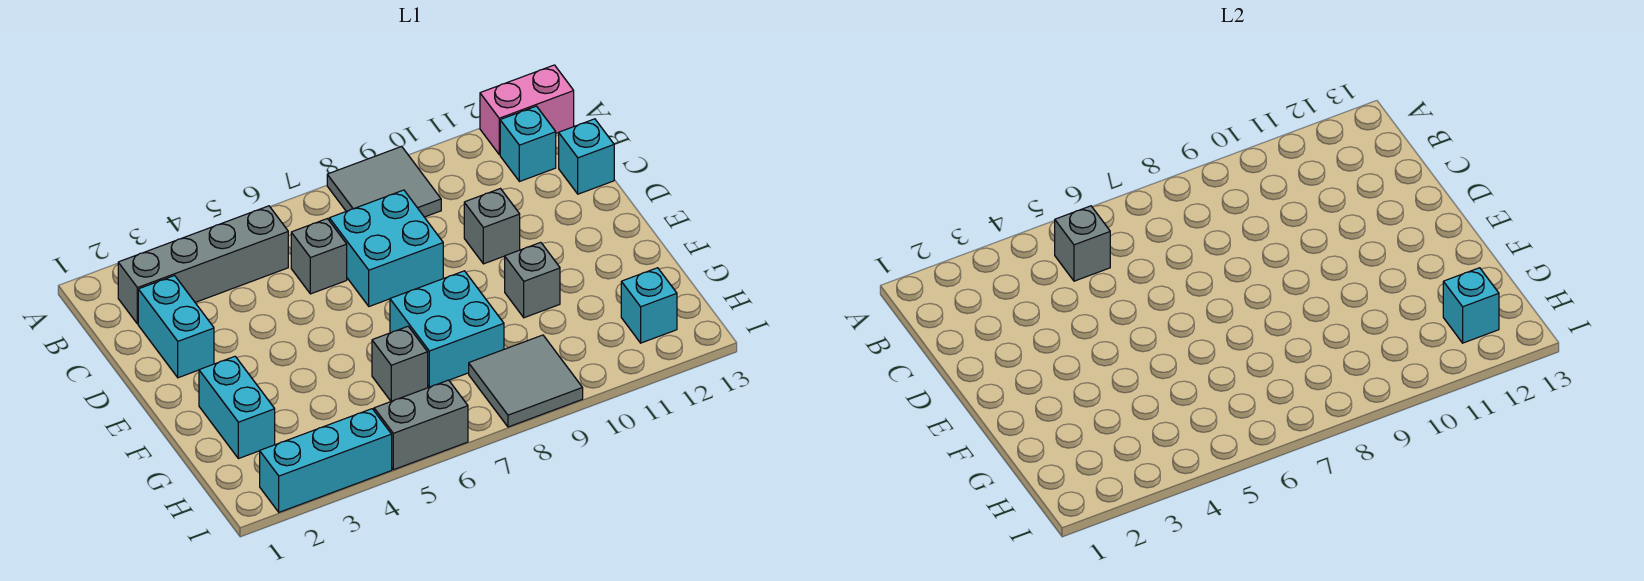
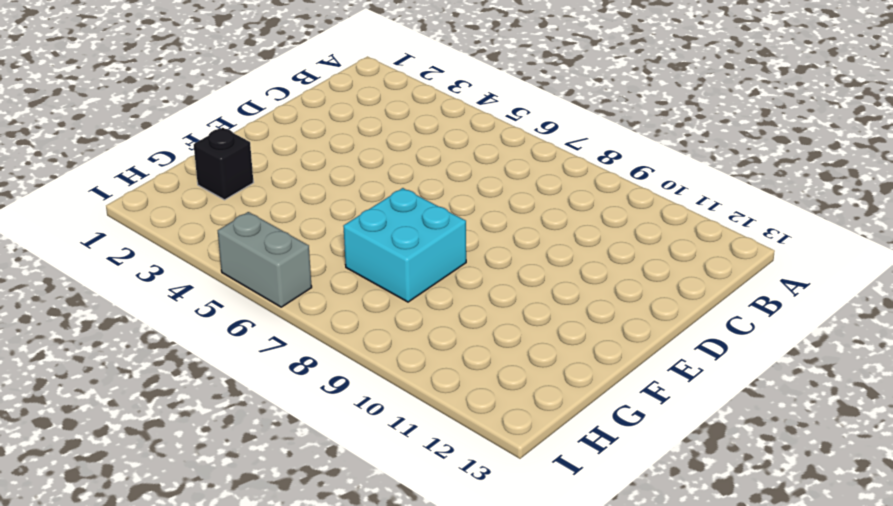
black 1x1 brick [194,128,254,200] -> cyan 1x2 brick [199,357,275,459]
none -> grey 2x2 tile [327,146,441,217]
none -> pink 1x2 brick [480,65,574,155]
none -> grey 1x4 brick [118,206,288,324]

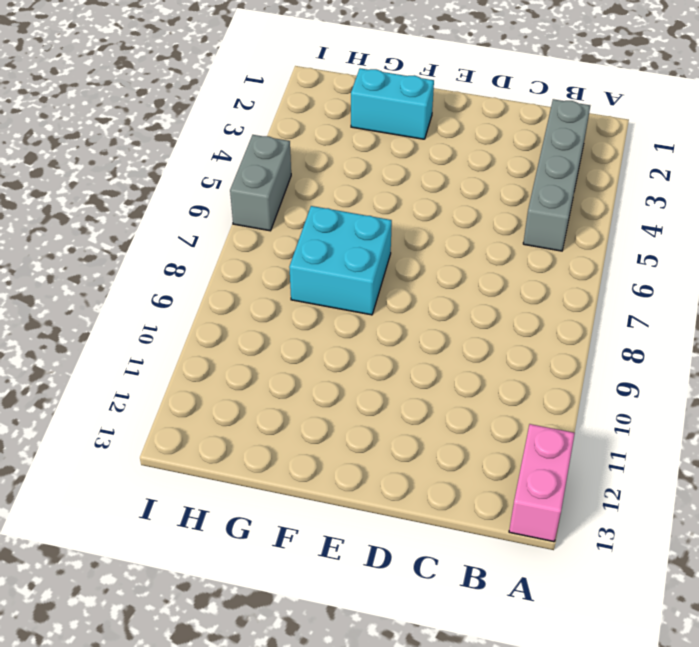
none -> grey 2x2 tile [327,146,441,217]
none -> cyan 1x1 brick [500,106,556,182]
none -> cyan 1x2 brick [138,276,214,378]

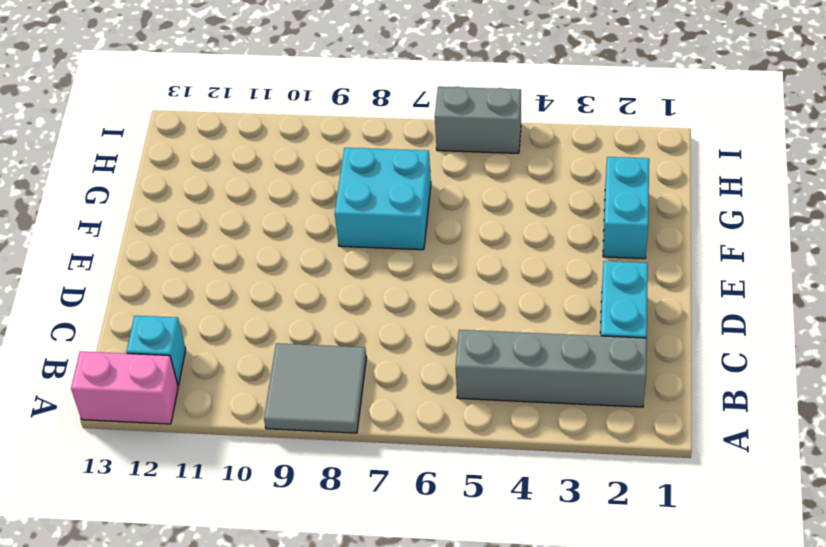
none -> grey 1x1 brick [291,219,347,294]
none -> cyan 2x2 brick [329,190,443,306]
none -> cyan 1x1 brick [559,119,614,194]

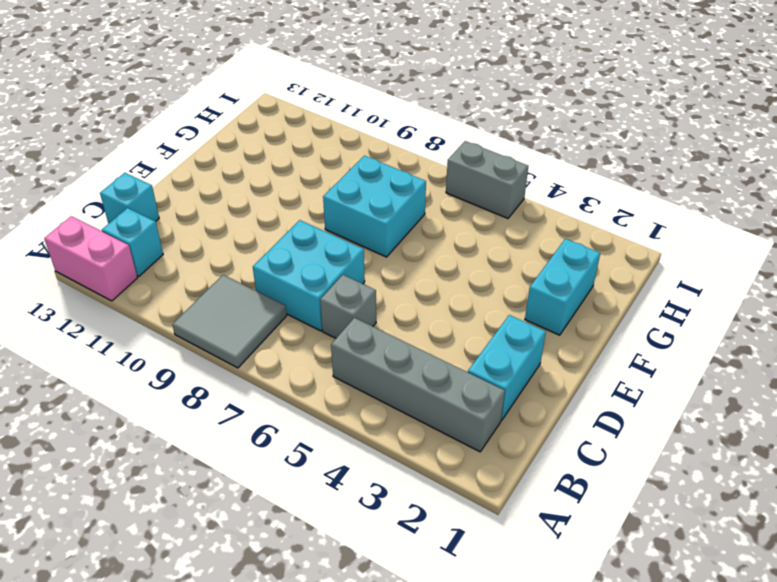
none -> grey 1x1 brick [464,189,520,264]
none -> grey 1x1 brick [505,242,560,318]
none -> grey 1x1 brick [372,326,428,401]

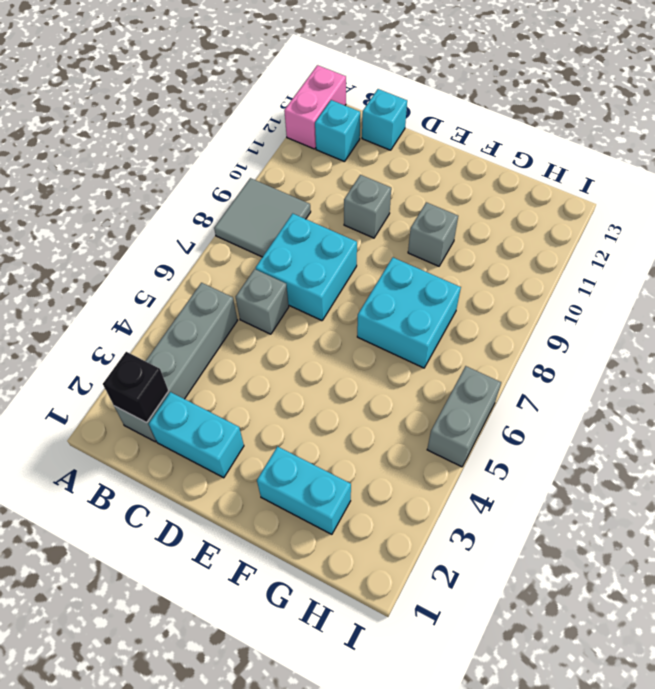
black 1x1 brick [103,352,168,423] -> none
none -> grey 1x1 brick [372,326,428,401]
none -> grey 2x2 tile [469,335,583,427]
none -> cyan 1x1 brick [621,268,677,343]

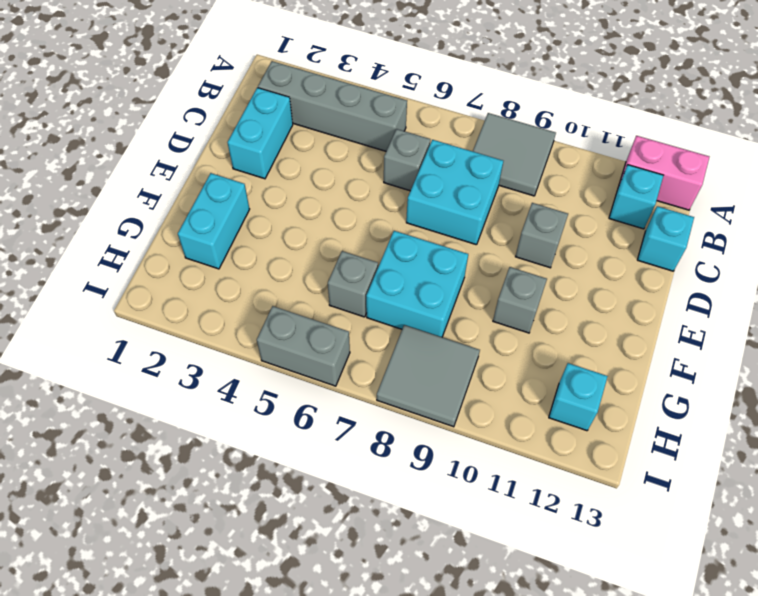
none -> cyan 1x3 brick [260,409,392,512]
none -> grey 1x1 brick [1055,206,1110,281]
none -> cyan 1x1 brick [1443,268,1499,343]

